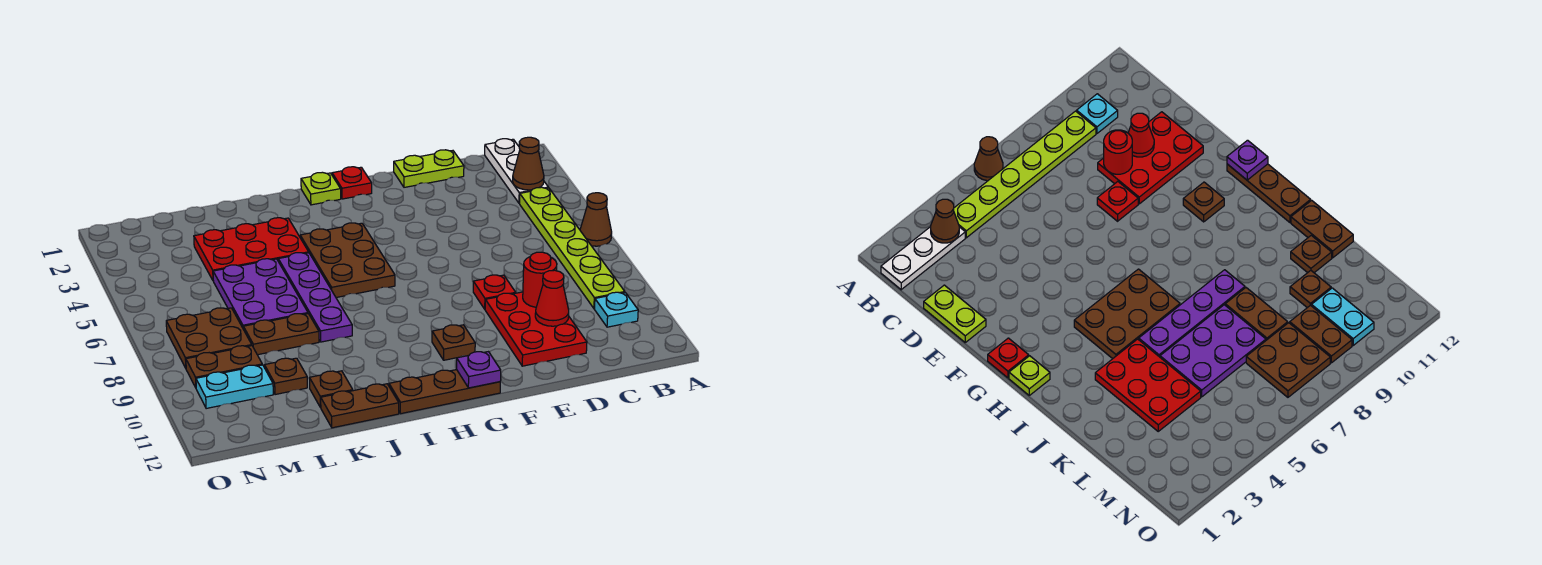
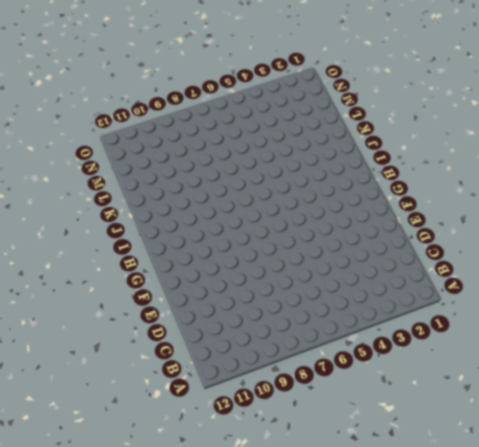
none -> brown 1x1 cone [580,193,612,246]
none -> white 1x3 plate [485,139,548,203]
none -> lime 1x6 plate [520,187,625,309]

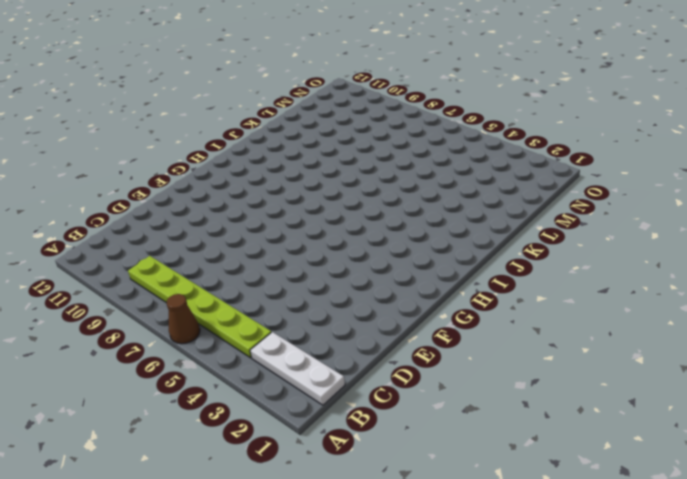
none -> cyan 1x1 plate [595,292,638,327]
none -> lime 1x2 plate [394,150,464,187]
none -> red 2x3 plate [485,292,587,366]

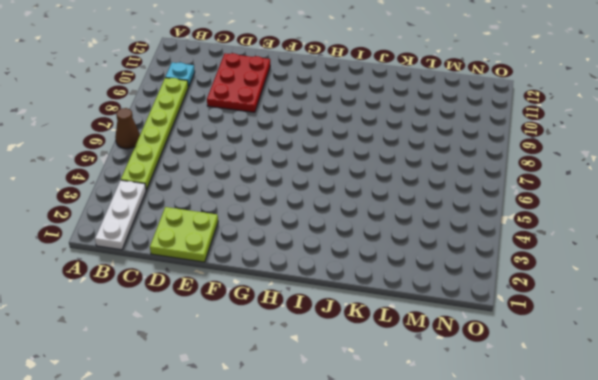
lime 2x2 plate [150,207,218,262] -> lime 1x2 plate [394,150,464,187]
none -> red 1x1 plate [473,275,516,309]
none -> red 1x1 plate [332,167,372,199]
none -> brown 1x1 plate [432,325,475,360]

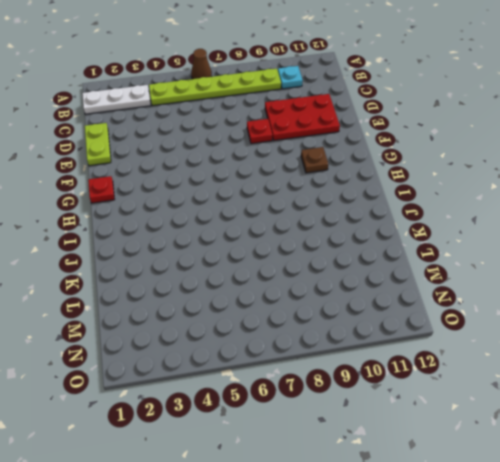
none -> brown 1x3 plate [389,370,500,414]
none -> lime 1x1 plate [301,172,341,205]
none -> brown 2x3 plate [300,223,395,298]

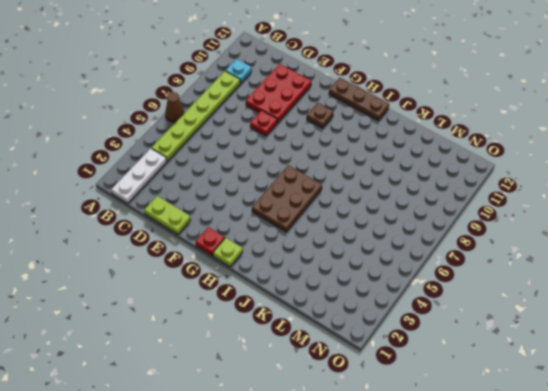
none -> red 2x3 plate [194,218,309,280]
none -> purple 1x4 plate [278,253,352,342]
none -> brown 1x2 plate [321,384,399,428]

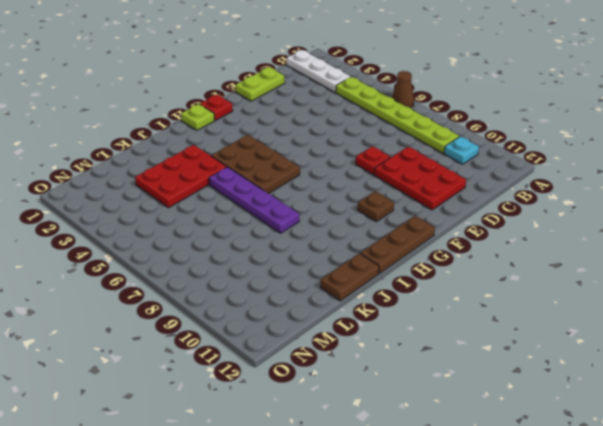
none -> purple 2x3 plate [213,259,308,328]
none -> brown 1x2 plate [243,314,319,355]
none -> brown 1x1 plate [309,371,353,408]

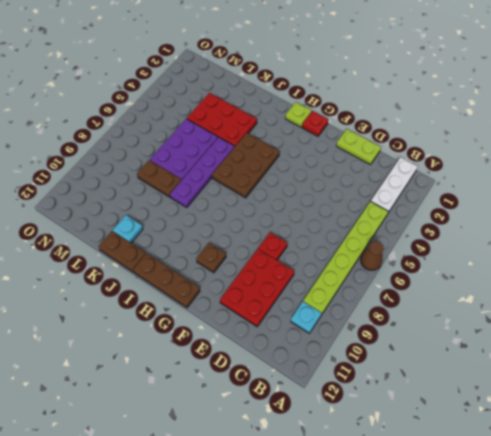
cyan 1x1 plate [113,215,143,243] -> brown 1x1 plate [309,371,353,408]
none -> brown 1x1 plate [264,358,307,395]
none -> brown 2x2 plate [166,308,252,368]
none -> brown 1x2 plate [186,346,262,388]

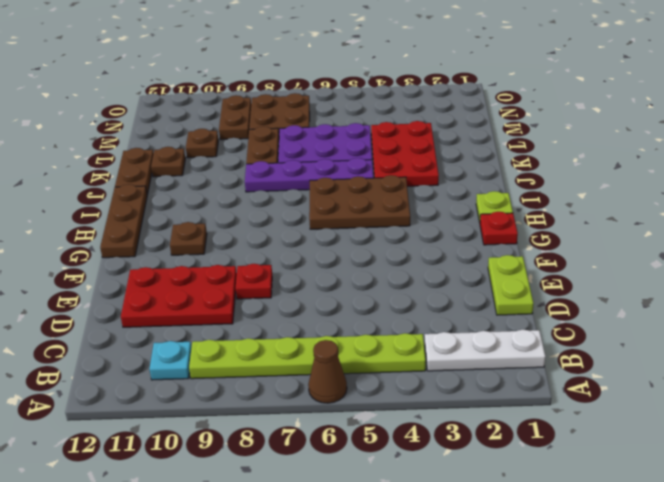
none -> cyan 1x2 plate [196,365,273,409]
none -> brown 1x1 cone [513,137,544,190]
none -> red 1x1 round brick [523,252,557,307]

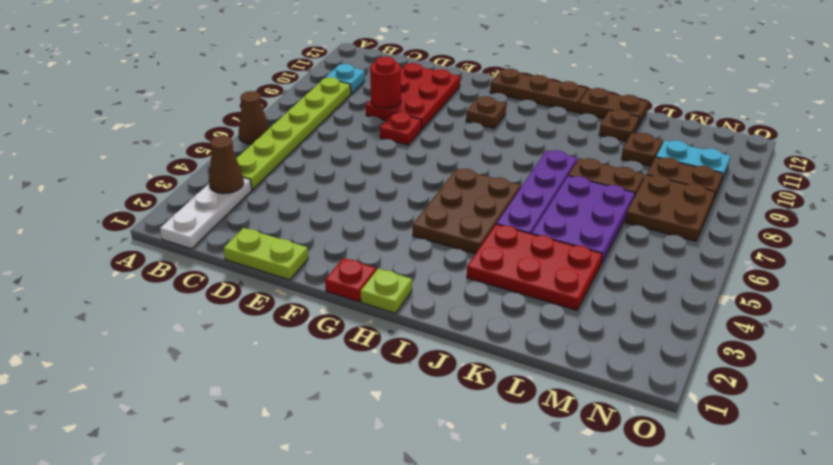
none -> red 1x1 cone [535,270,569,326]
none -> purple 1x1 plate [457,352,501,388]

